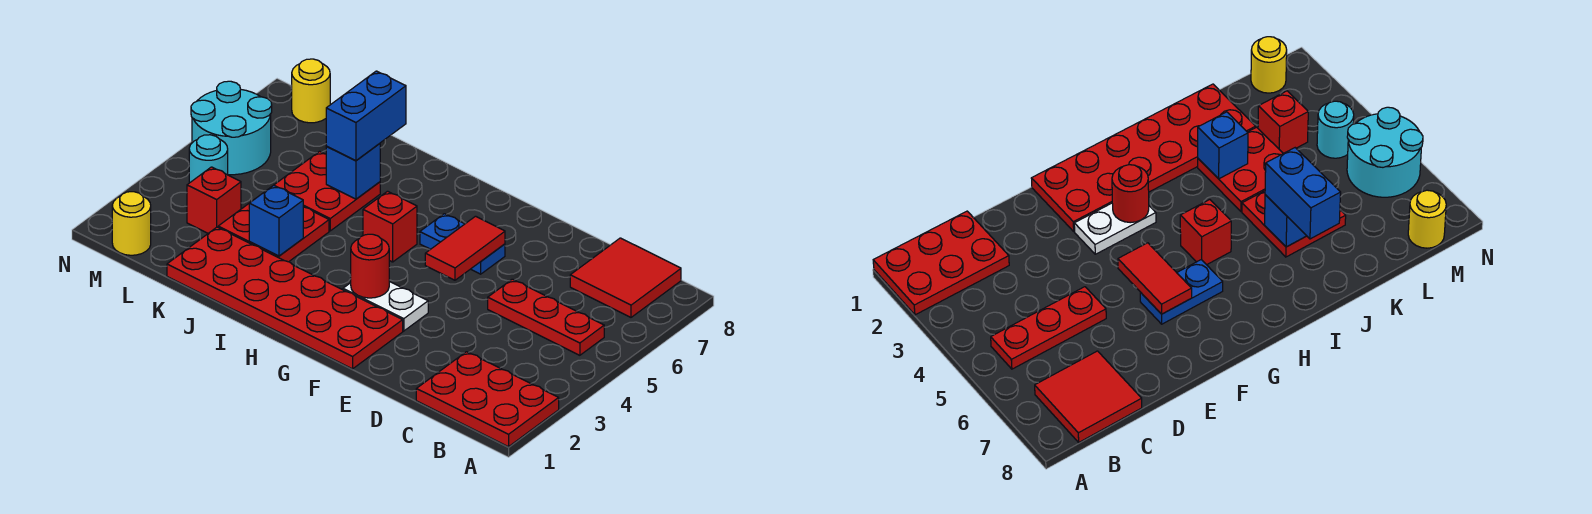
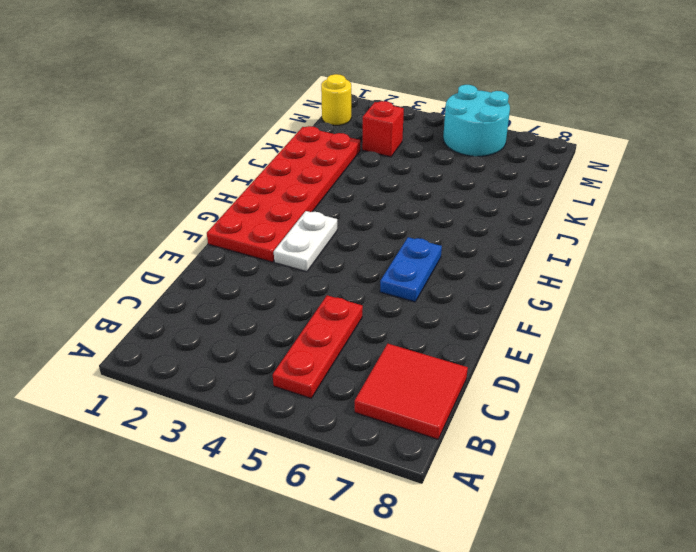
none -> red 2x3 plate [416,352,559,447]
none -> red 1x1 brick [363,191,417,262]
none -> red 2x2 plate [218,204,329,262]

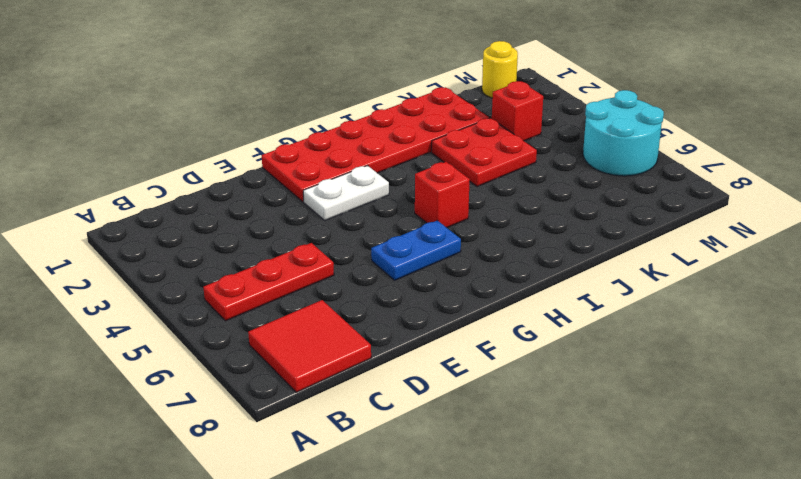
none -> red 2x3 plate [416,352,559,447]
none -> red 2x2 plate [274,151,380,231]
none -> cyan 1x1 round brick [189,135,228,183]

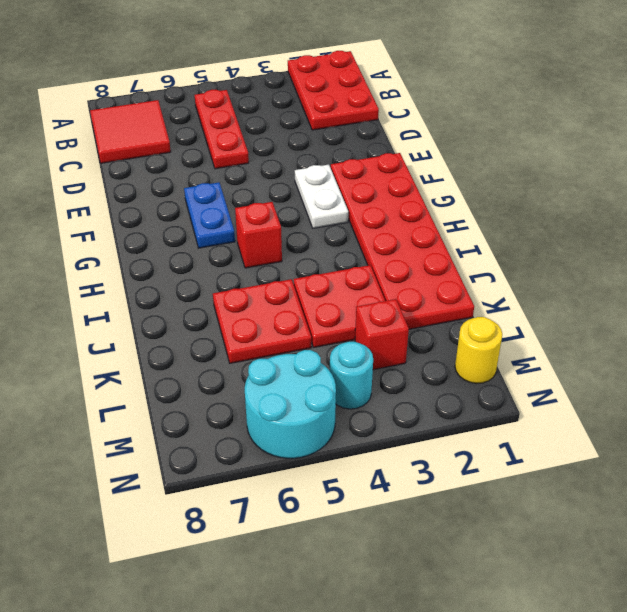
none -> yellow 1x1 round brick [292,59,330,123]
none -> red 1x2 tile [425,216,505,280]
none -> red 1x1 round brick [351,234,389,298]

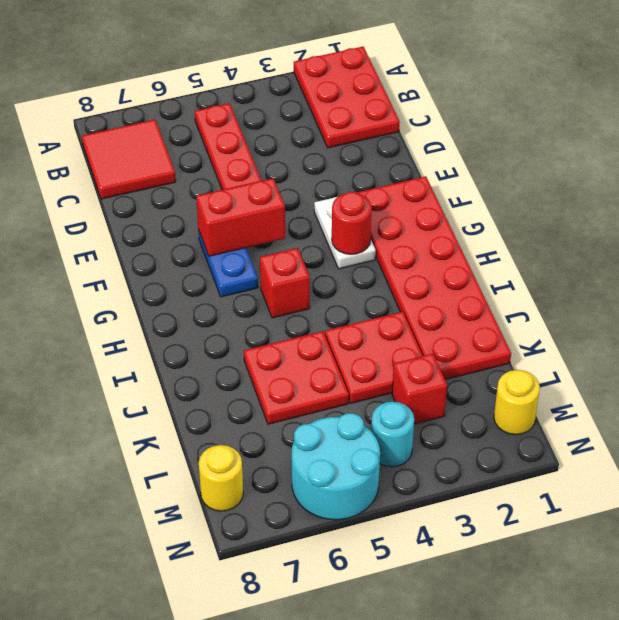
red 1x2 brick [196,178,285,256] -> red 1x2 tile [425,216,505,280]
none -> blue 1x1 brick [249,185,303,256]
none -> blue 1x1 brick [326,144,380,199]
none -> blue 1x2 brick [326,71,406,161]

